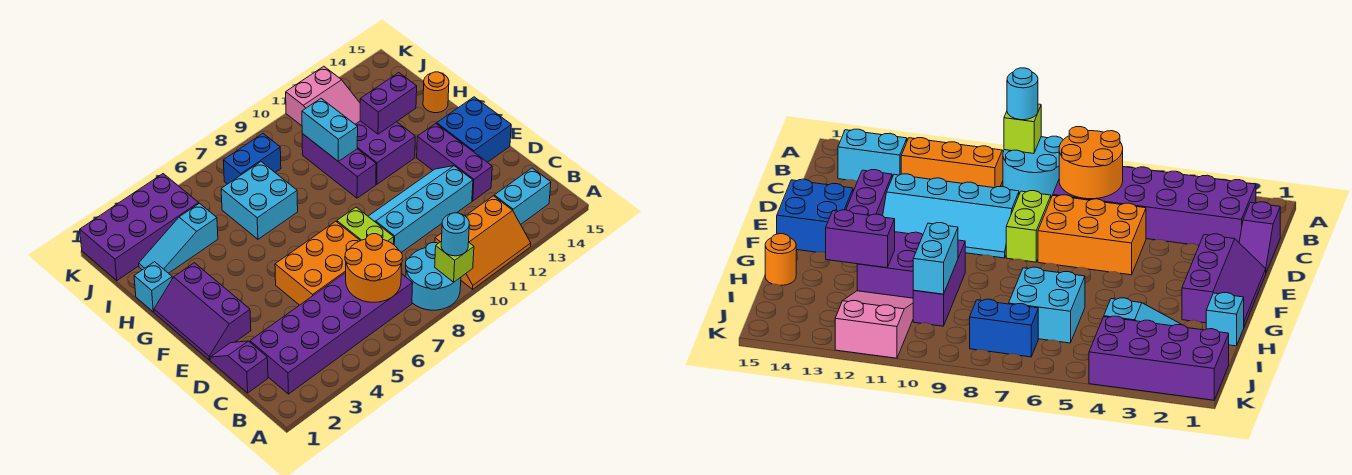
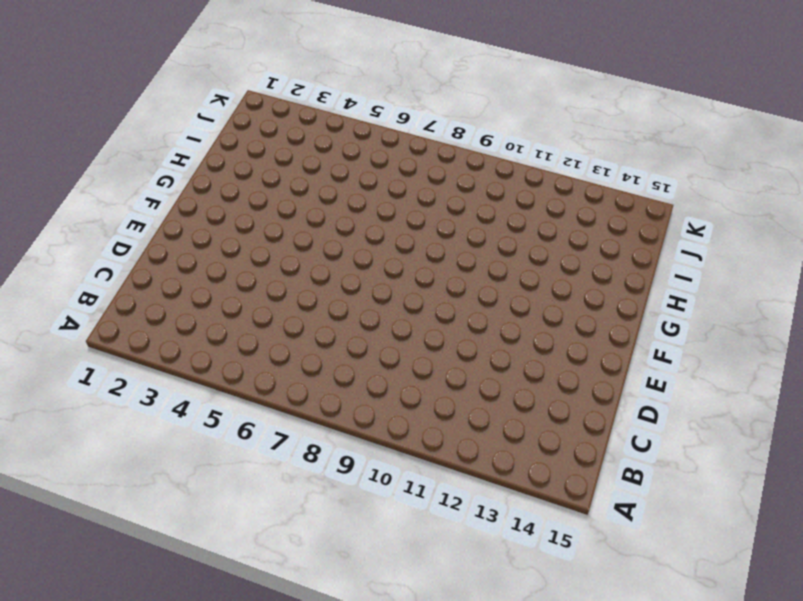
none -> cyan 2x2 round brick [406,243,461,310]
none -> orange 2x3 slope [435,196,531,289]
none -> purple 2x6 brick [250,272,413,394]

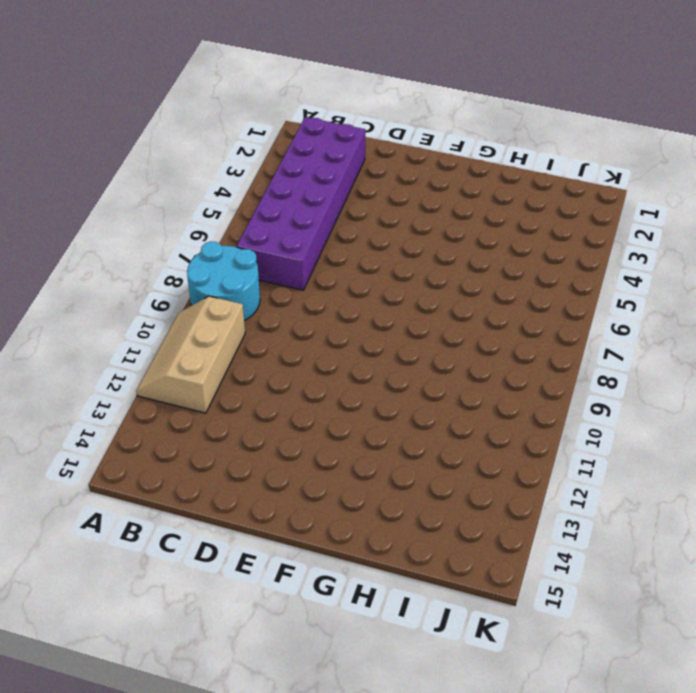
tan 2x3 slope [136,296,245,413] -> orange 2x3 slope [435,196,531,289]
none -> cyan 1x2 brick [494,168,551,224]
none -> purple 1x2 slope [210,341,268,393]
none -> orange 2x3 brick [275,221,360,305]

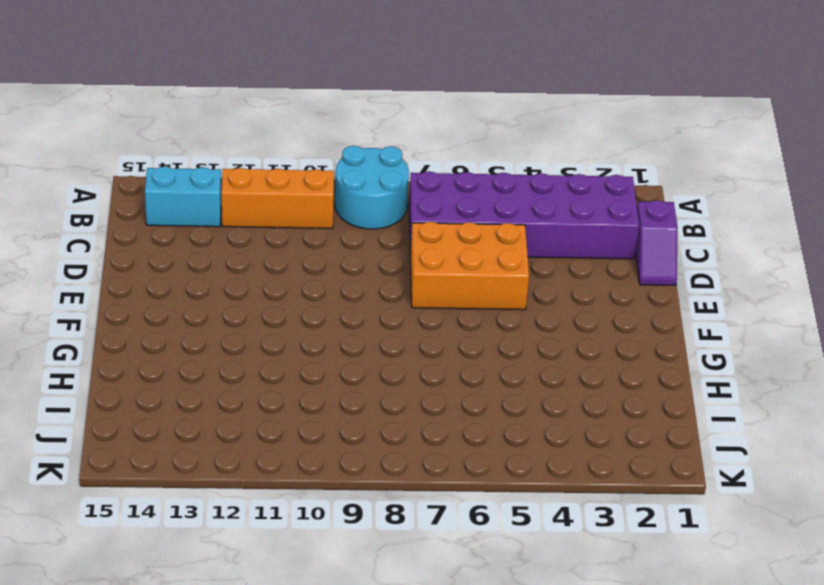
none -> lime 1x2 brick [337,207,394,244]
none -> cyan 2x4 slope [368,166,473,252]
none -> purple 1x3 brick [417,124,492,201]

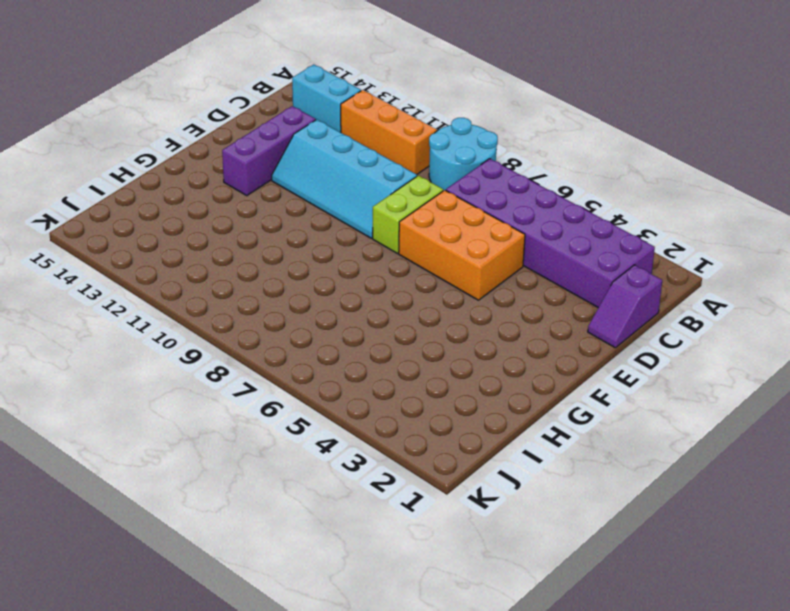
none -> purple 2x3 slope [154,263,251,360]
none -> blue 2x2 brick [437,97,511,162]
none -> purple 1x3 brick [302,134,376,198]

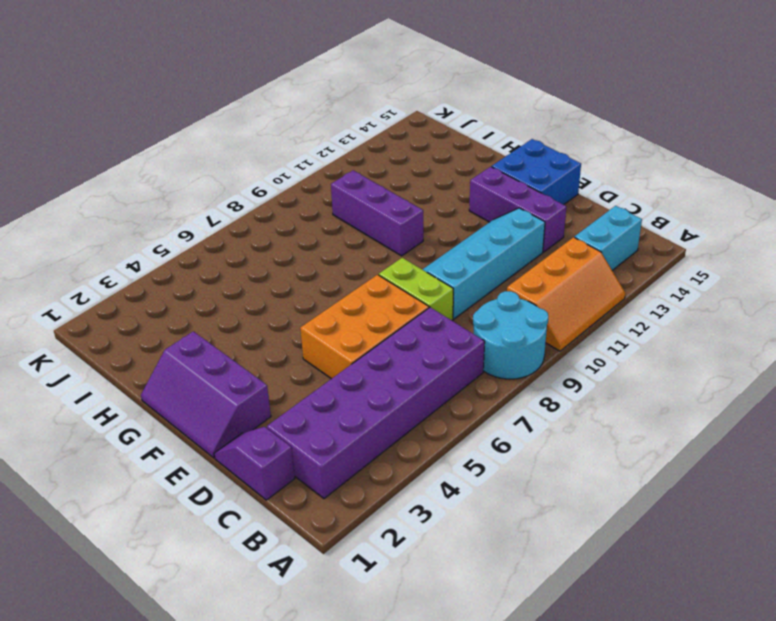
none -> purple 2x2 brick [355,121,415,184]
none -> cyan 1x1 brick [134,262,172,312]
none -> cyan 2x2 brick [221,162,298,239]

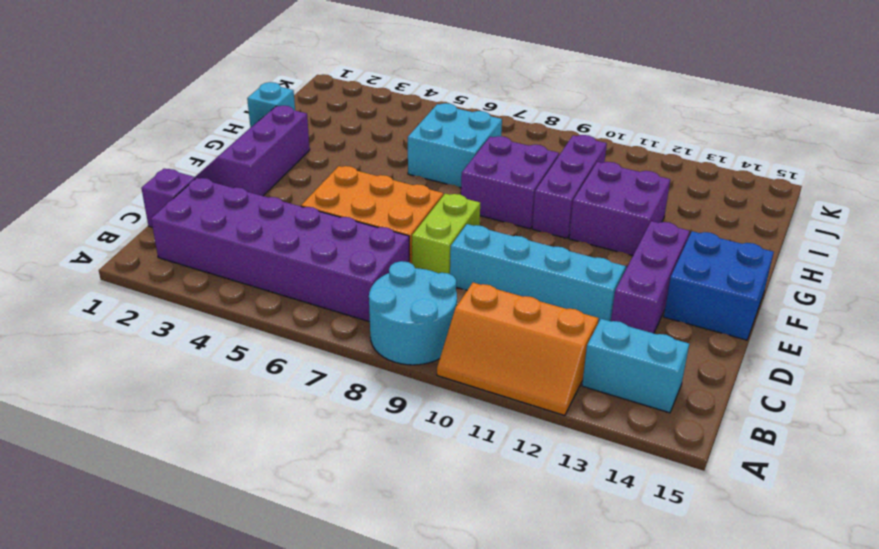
purple 2x2 brick [461,136,559,229] -> none
none -> orange 1x1 round brick [423,72,449,113]
none -> cyan 1x3 slope [139,203,218,273]
none -> pink 2x3 slope [286,66,360,126]

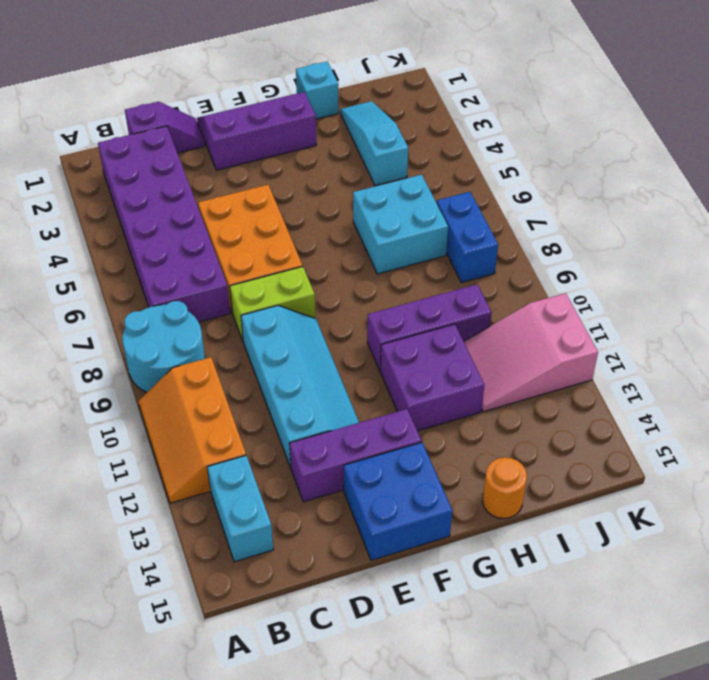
none -> purple 2x4 brick [80,174,199,281]
none -> lime 1x1 brick [435,241,474,282]
none -> orange 2x2 round brick [345,234,402,302]

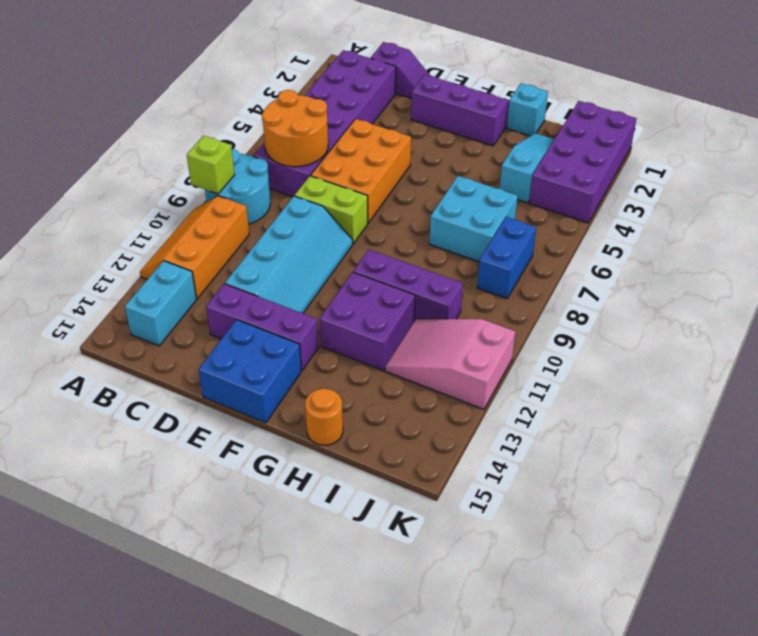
none -> cyan 1x2 brick [302,99,358,161]
none -> purple 1x2 brick [360,73,417,134]
none -> cyan 1x1 round brick [441,213,469,256]

